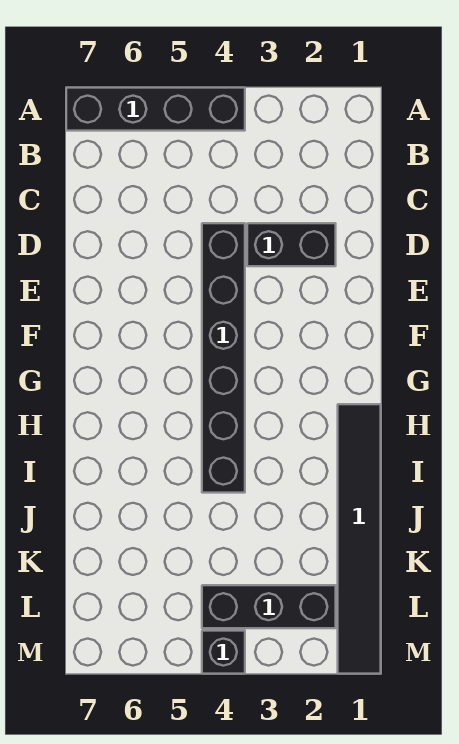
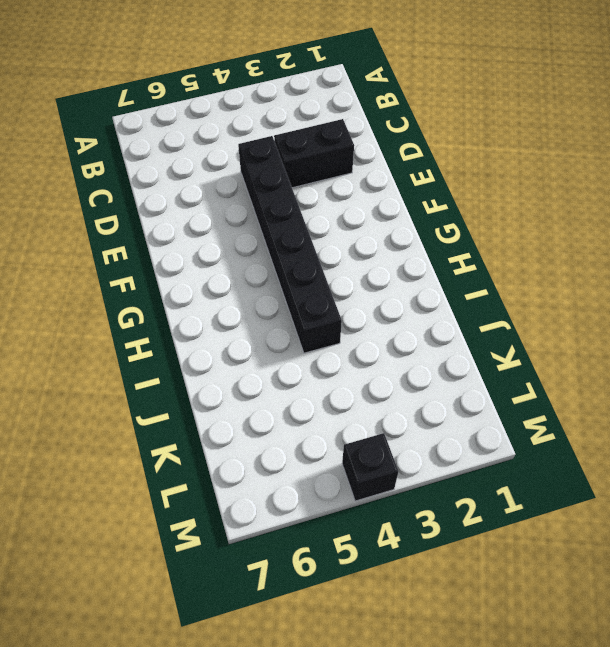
none -> black 1x4 brick [66,88,245,131]
none -> black 1x6 tile [338,404,381,674]

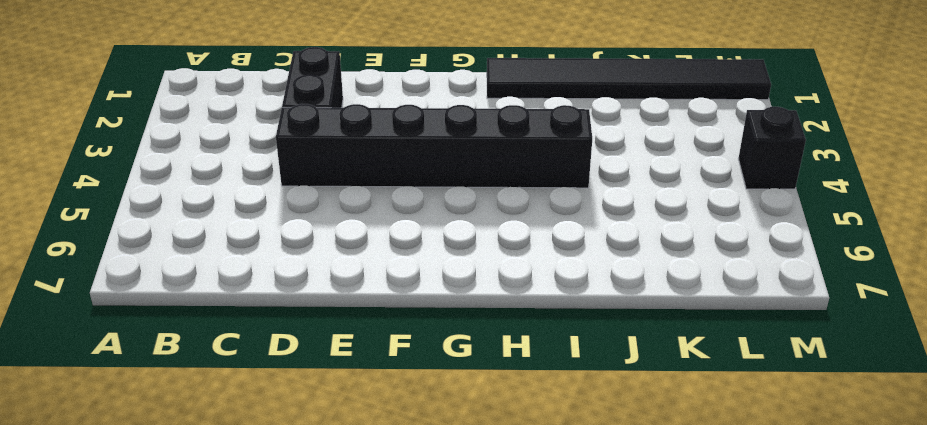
none -> black 1x4 brick [66,88,245,131]
none -> black 1x3 brick [202,585,336,628]

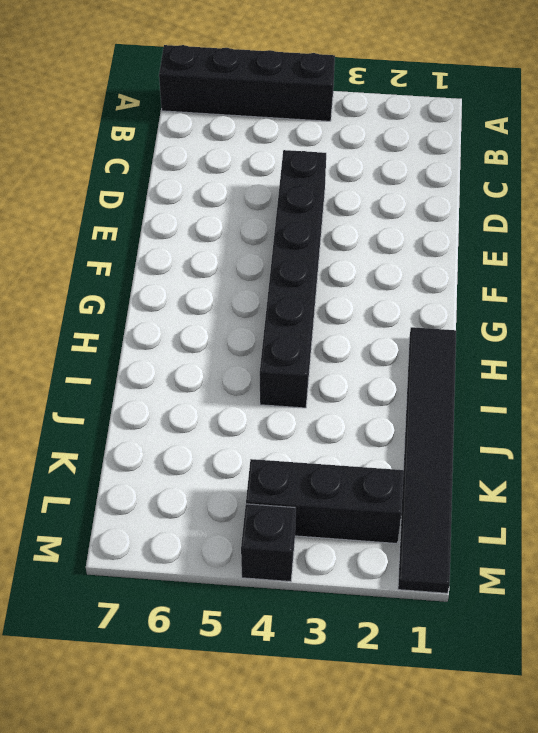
none -> black 1x2 brick [247,223,336,266]

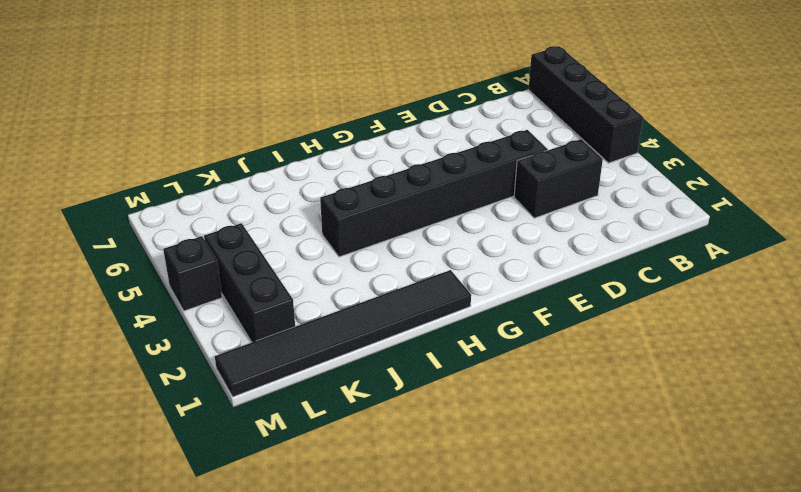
black 1x2 brick [514,139,603,218] -> black 1x2 brick turned to [247,223,336,266]

